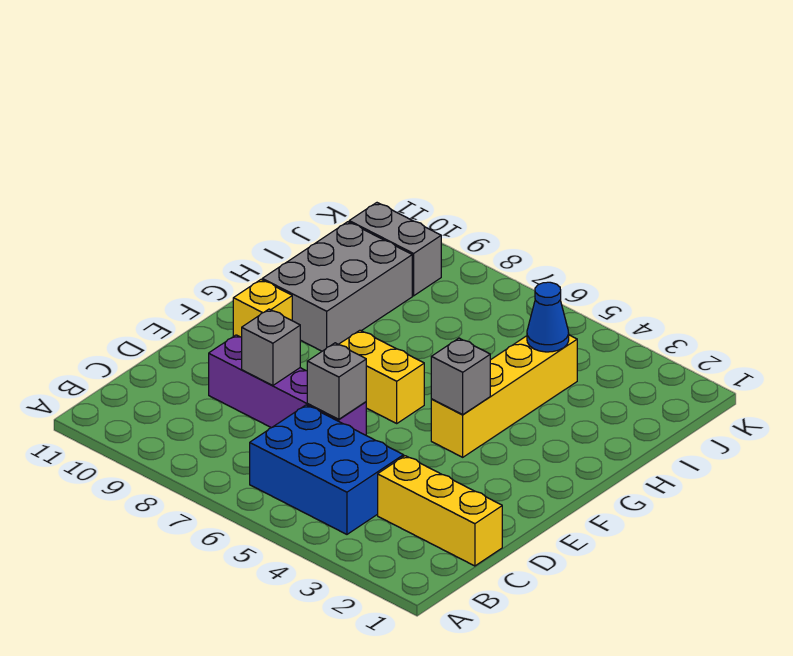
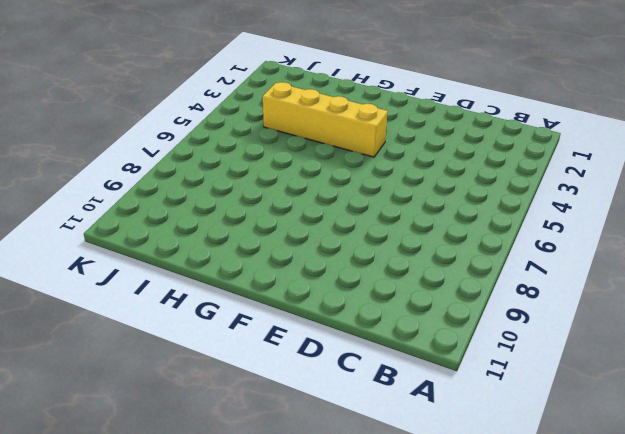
none -> blue 2x3 brick [250,405,404,534]
none -> yellow 1x3 brick [378,456,502,566]
none -> purple 1x4 brick [209,335,366,435]

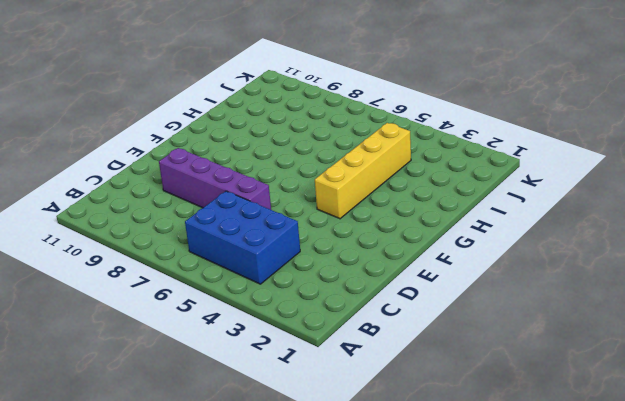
none -> yellow 1x3 brick [378,456,502,566]
none -> yellow 1x2 brick [339,330,424,423]
none -> yellow 1x1 brick [233,280,292,337]

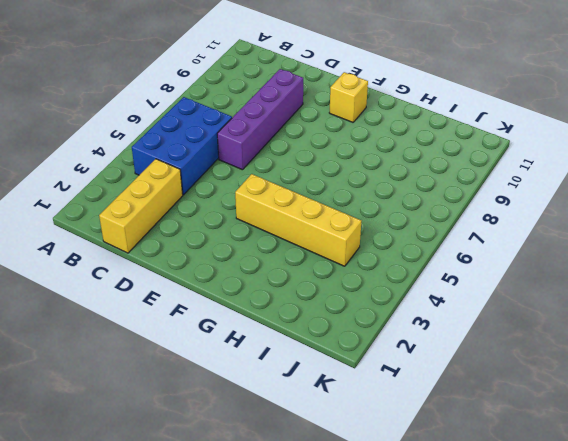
none -> yellow 1x2 brick [339,330,424,423]
none -> grey 2x3 brick [262,222,412,351]
none -> grey 1x2 brick [349,203,441,296]

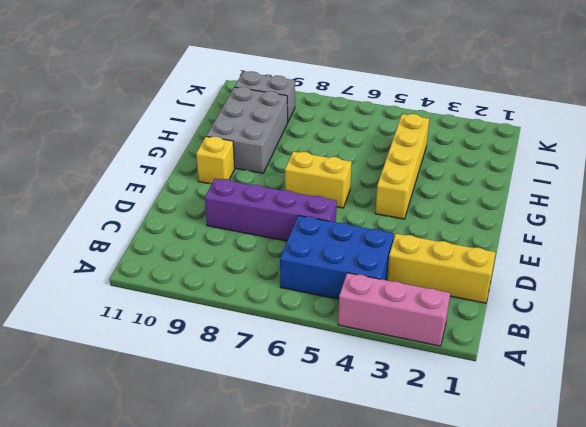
pink 1x3 brick [338,273,450,346] -> none
none -> grey 1x1 brick [307,343,366,420]
none -> grey 1x1 brick [242,309,300,386]
none -> grey 1x1 brick [431,338,490,415]

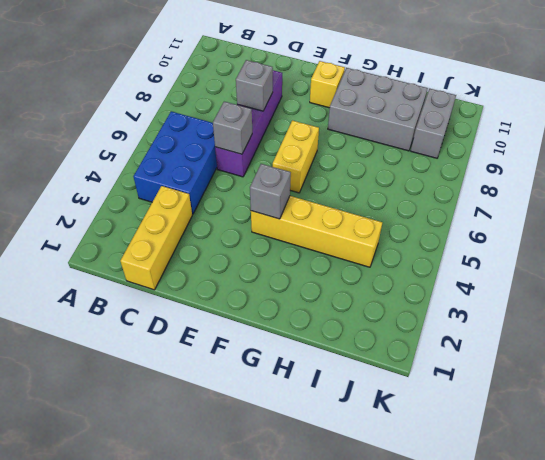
none -> blue 1x1 cone [527,282,569,352]

